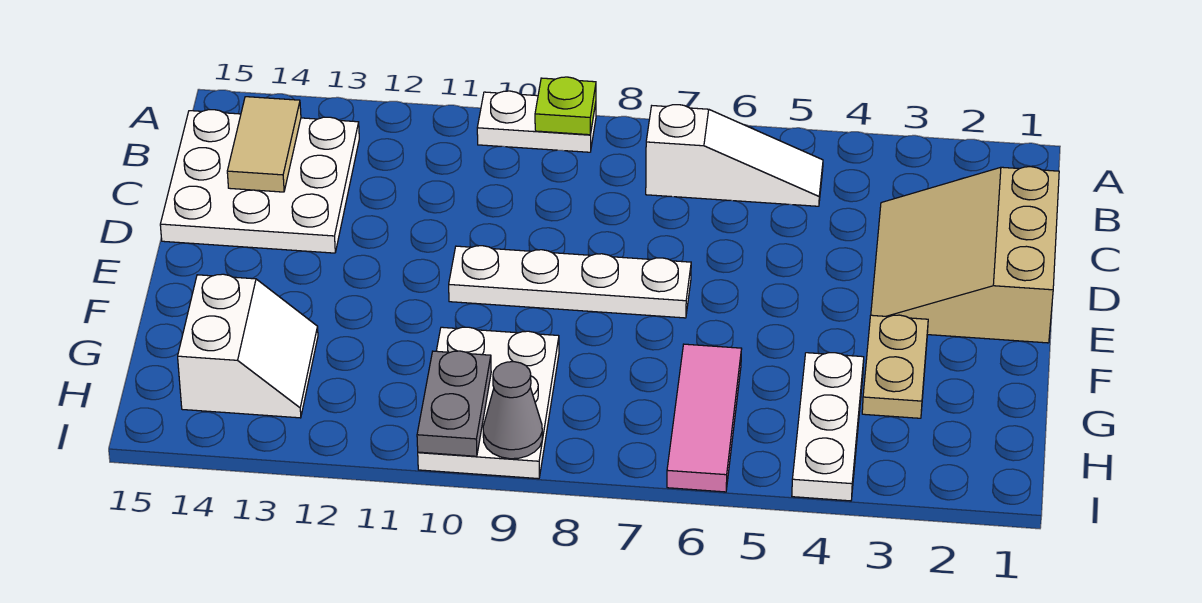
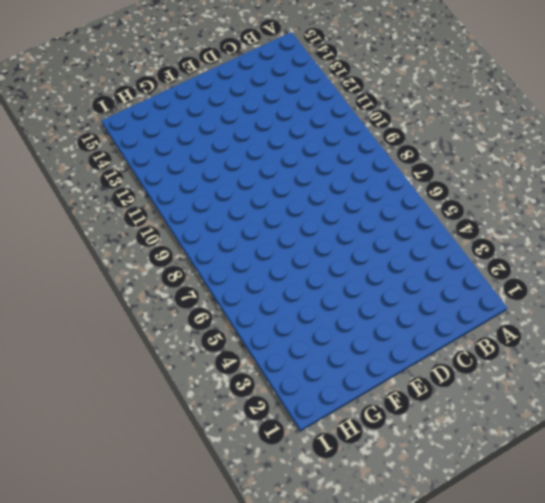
none -> white 1x2 plate [477,91,596,152]
none -> white 1x3 slope [646,105,823,206]
none -> white 3x3 plate [160,110,359,253]

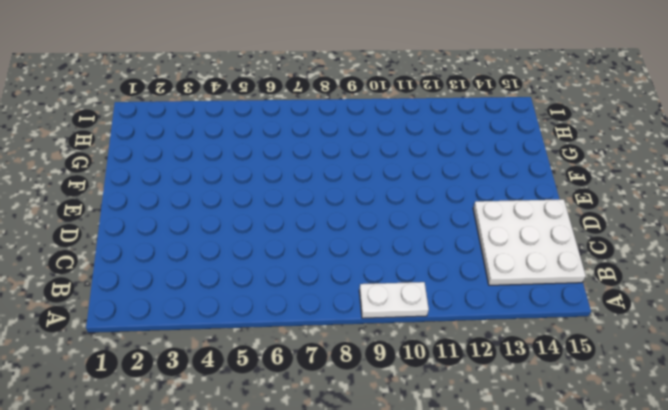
none -> white 1x3 slope [646,105,823,206]
none -> tan 3x3 slope [871,167,1059,343]
none -> white 1x4 plate [449,246,691,318]

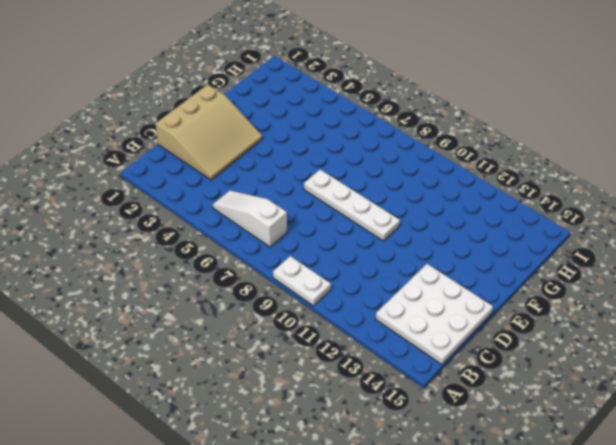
none -> tan 1x2 plate [862,315,928,418]
none -> white 1x3 plate [792,353,864,501]
none -> pink 1x3 tile [667,344,741,492]

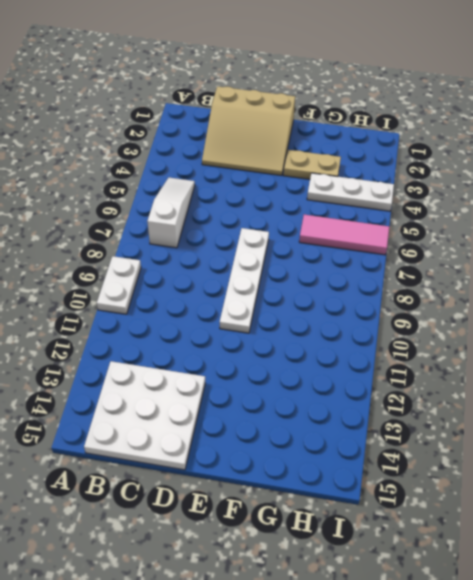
none -> white 2x3 plate [418,327,559,479]
none -> white 2x2 slope [178,274,318,418]
none -> lime 1x1 plate [535,77,596,135]

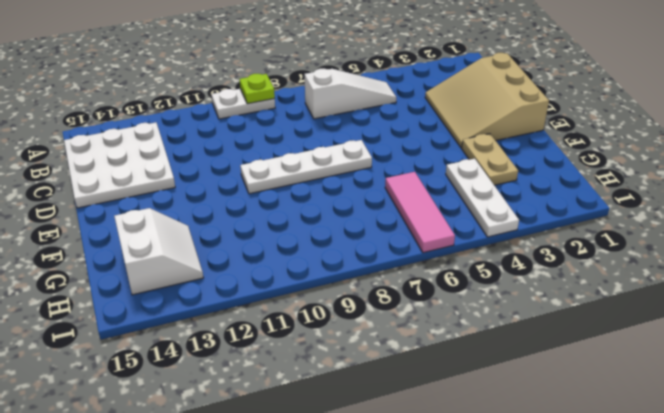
none -> white 2x3 plate [418,327,559,479]
none -> tan 1x2 tile [227,97,301,192]
none -> grey 1x2 plate [417,351,491,456]

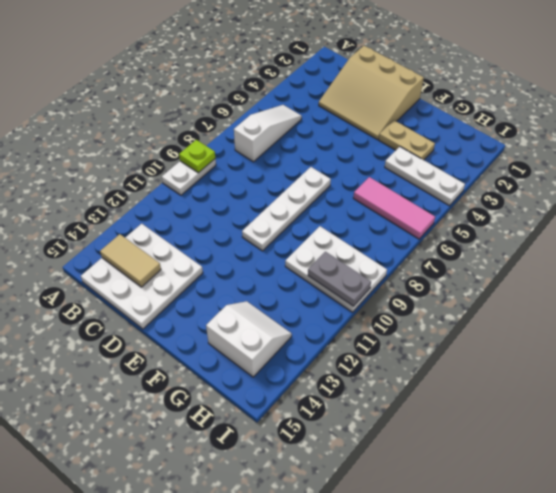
none -> grey 1x1 cone [483,362,542,459]

